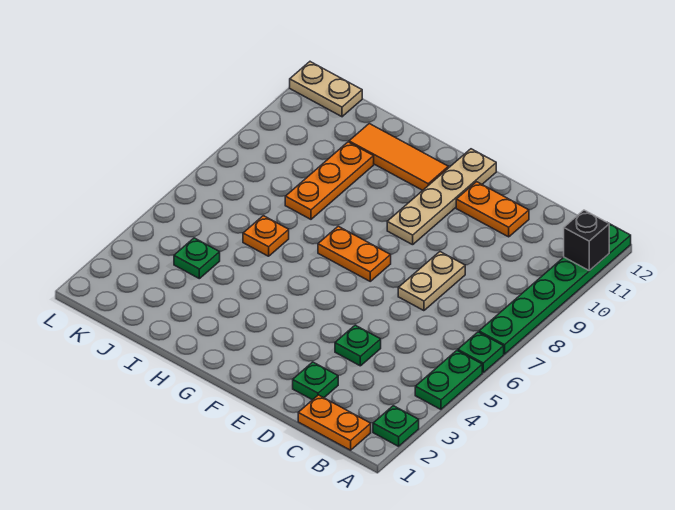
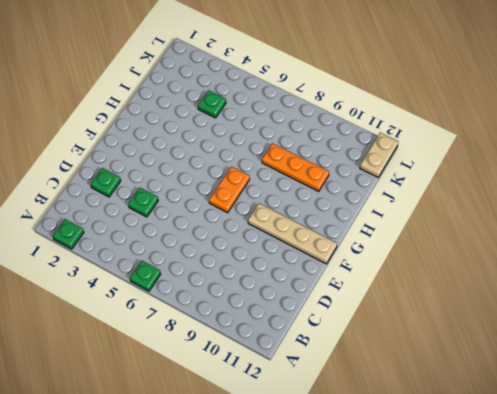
none -> green 1x2 plate [415,351,482,409]
none -> green 1x6 plate [479,224,631,354]
none -> orange 1x2 plate [298,395,371,450]

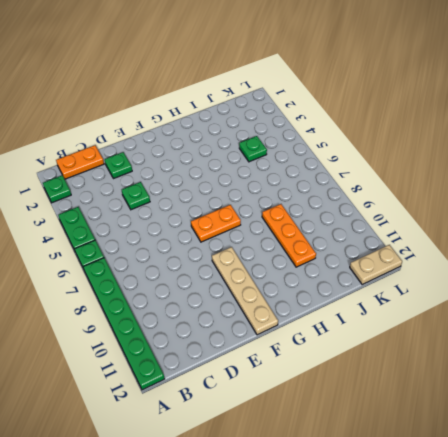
none -> tan 1x2 plate [398,252,465,311]
none -> orange 1x2 plate [456,182,529,237]
none -> orange 1x3 tile [349,124,448,190]

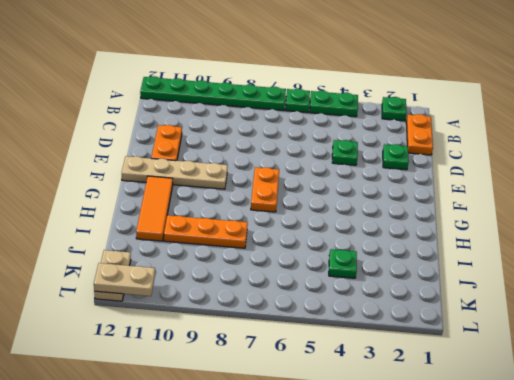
tan 1x2 plate [94,263,155,296] -> tan 1x2 plate moved to [398,252,465,311]
none -> orange 1x1 plate [243,216,289,256]
none -> black 1x1 brick [564,210,609,271]

